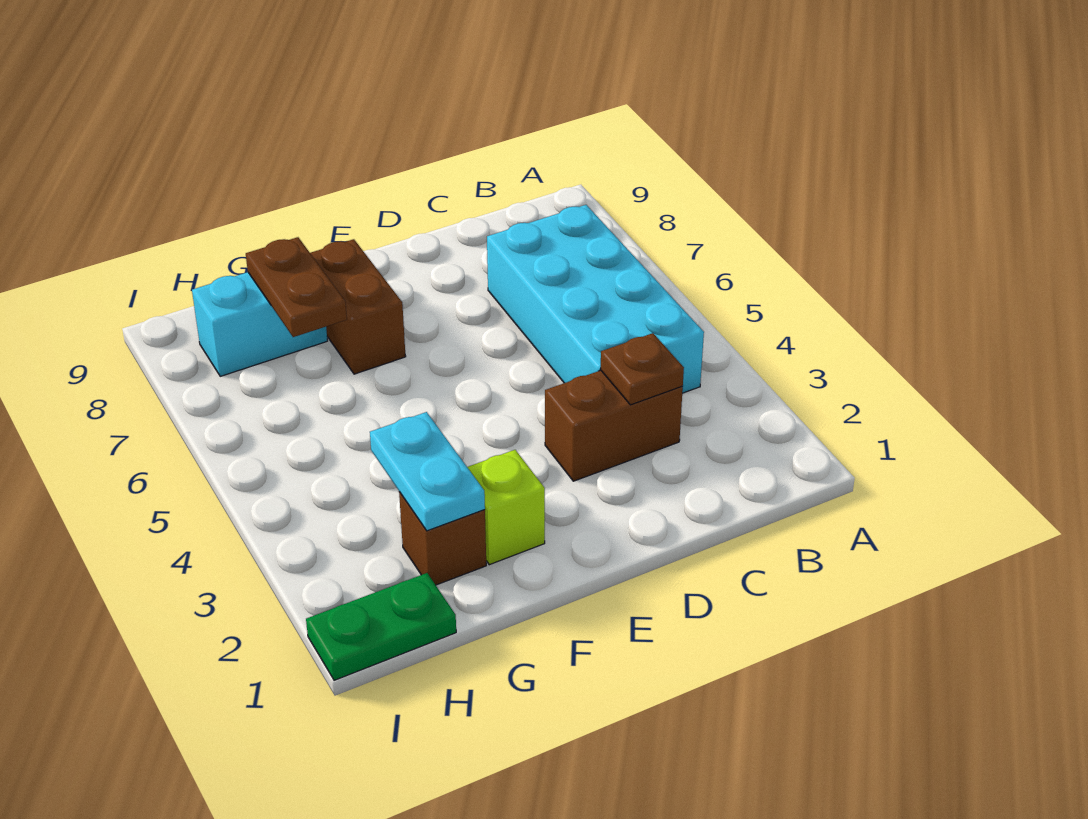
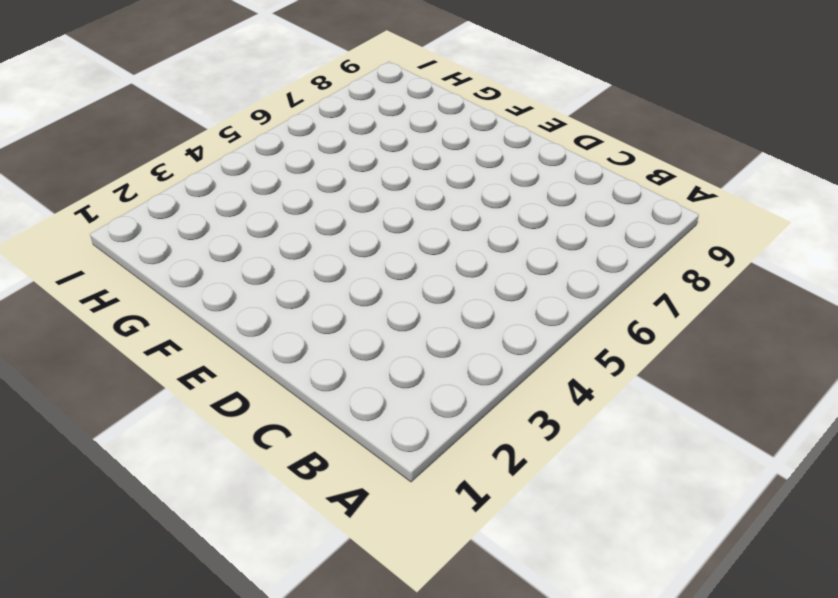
none -> cyan 2x4 brick [487,205,704,393]
none -> brown 1x2 brick [545,370,683,481]

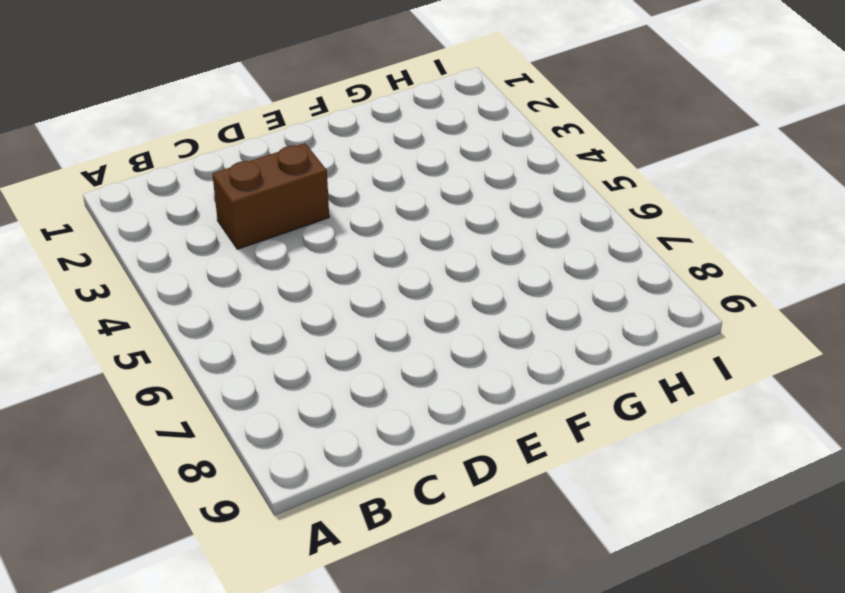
none -> cyan 2x4 brick [487,205,704,393]
none -> lime 1x1 brick [467,450,545,565]

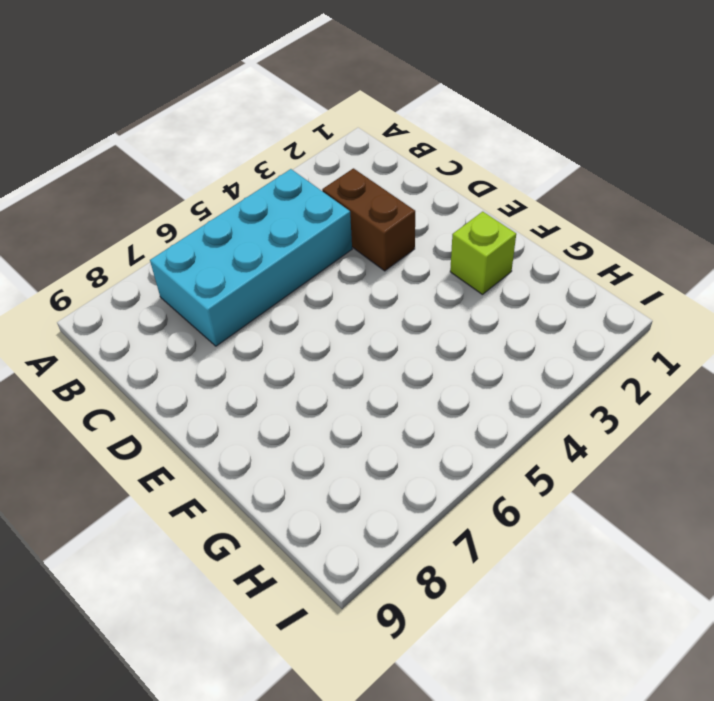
none -> brown 1x2 brick [310,239,406,374]
none -> brown 1x1 brick [399,492,486,585]

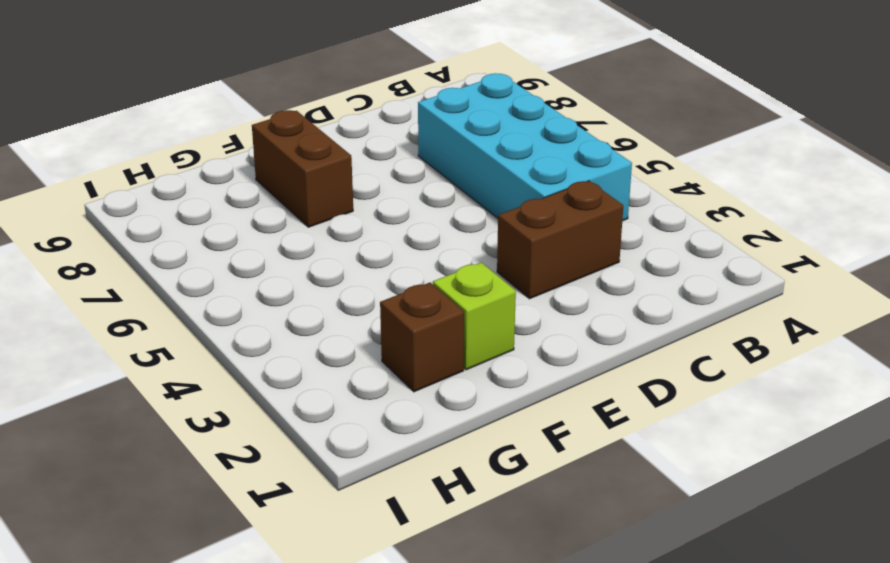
none -> cyan 1x2 brick [192,272,327,376]
none -> green 1x2 plate [306,573,456,680]

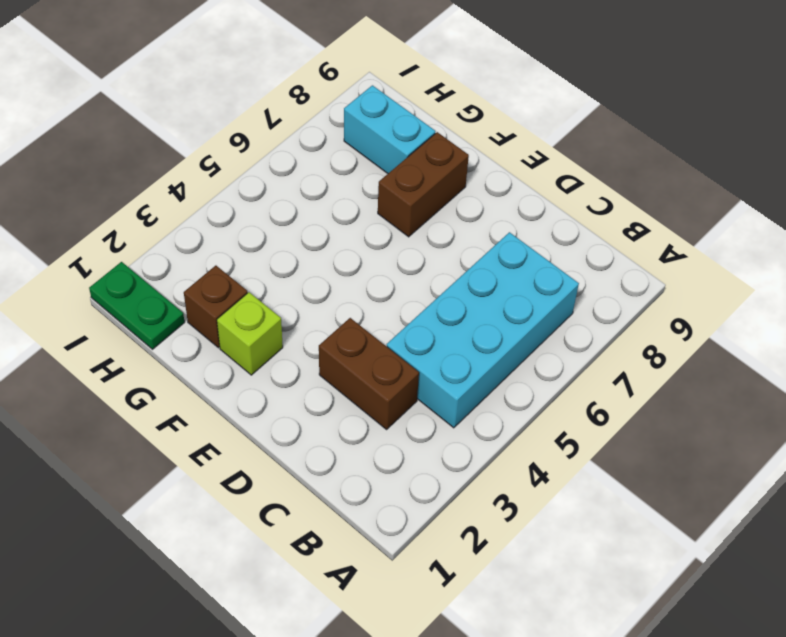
none -> brown 1x1 plate [601,333,684,405]
none -> cyan 1x2 plate [370,412,485,531]

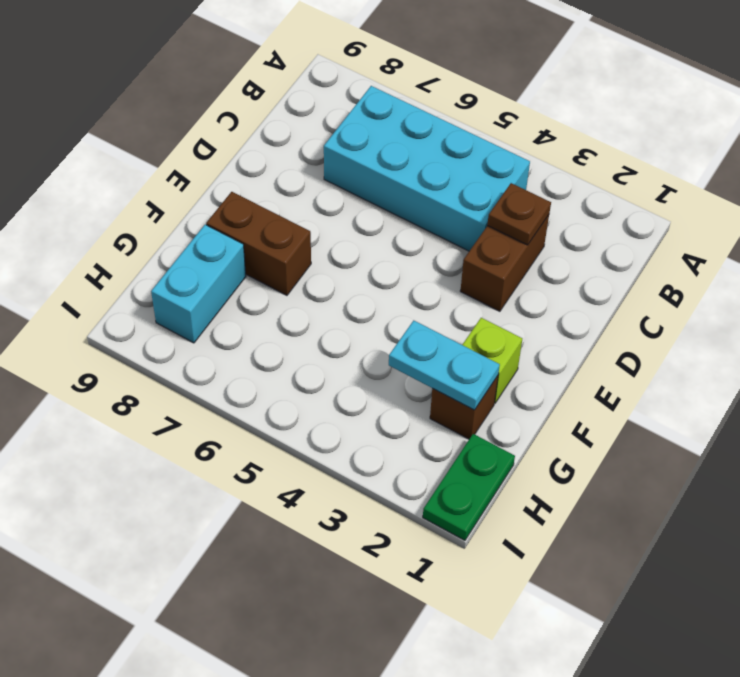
none -> brown 1x2 plate [246,237,347,337]

